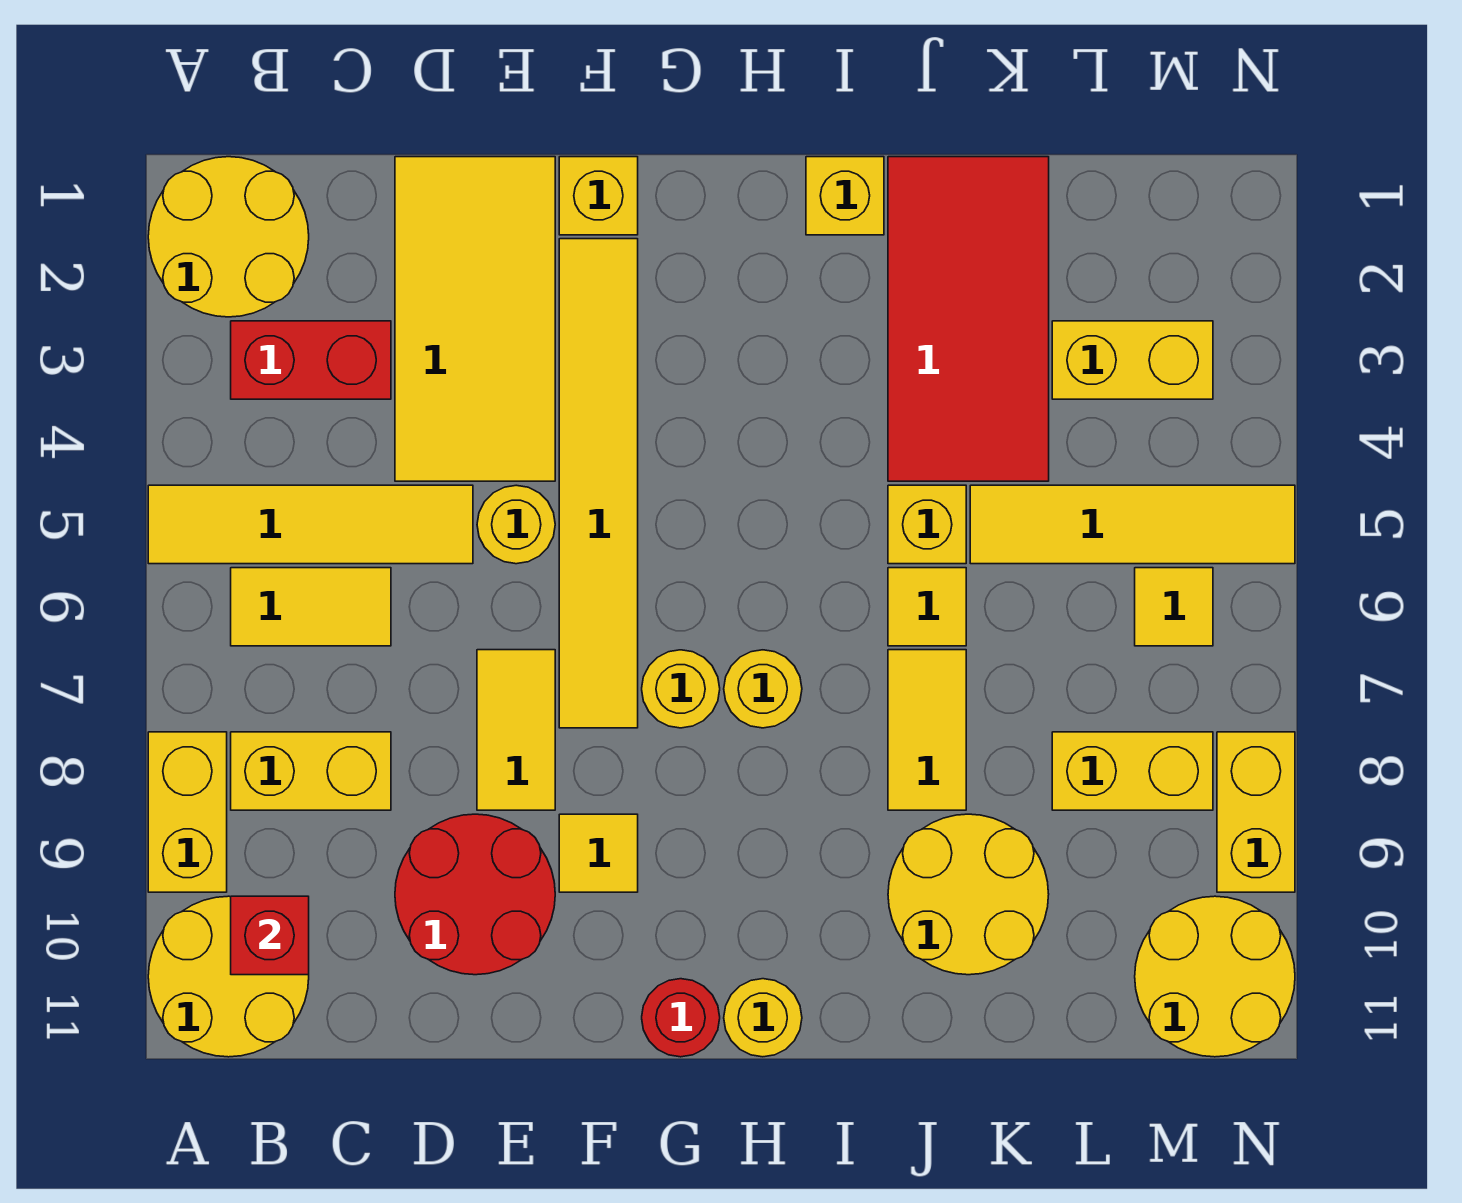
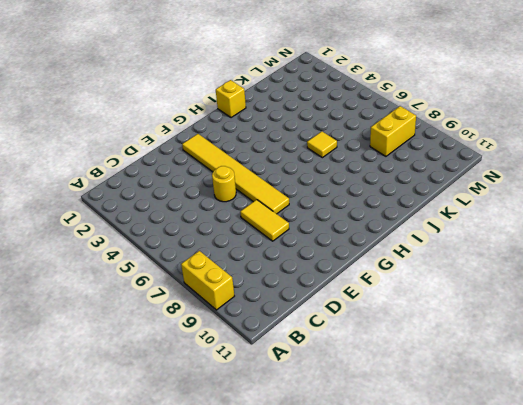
none -> yellow 2x2 round brick [148,157,309,317]
none -> yellow 1x4 tile [148,485,473,564]
none -> yellow 2x2 round brick [148,896,309,1057]
none -> red 1x2 brick [231,321,391,399]

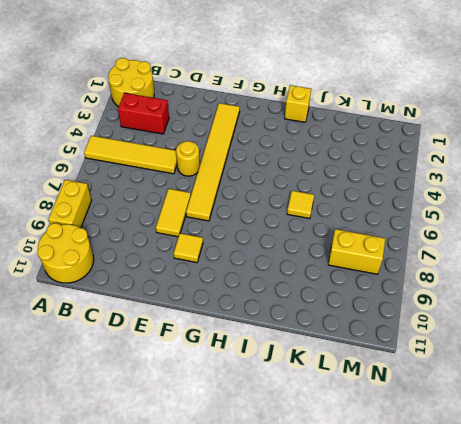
none -> yellow 1x2 tile [231,568,391,646]
none -> yellow 1x2 brick [231,732,391,810]
none -> yellow 2x4 tile [395,157,555,481]
none -> red 2x2 round brick [395,814,555,975]

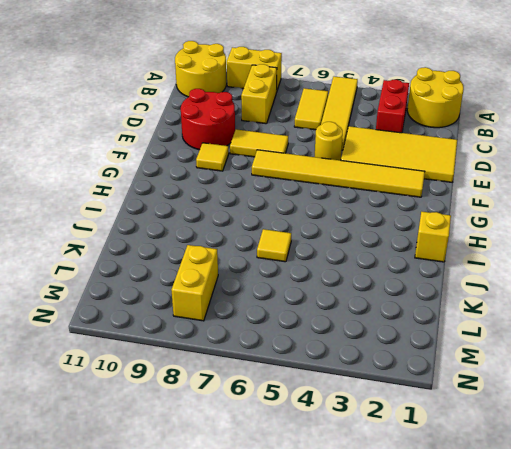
none -> yellow 1x1 brick [559,157,638,235]
none -> yellow 1x1 round brick [642,650,720,728]
none -> red 1x1 round brick [642,979,720,1057]
none -> yellow 1x1 round brick [724,650,802,728]

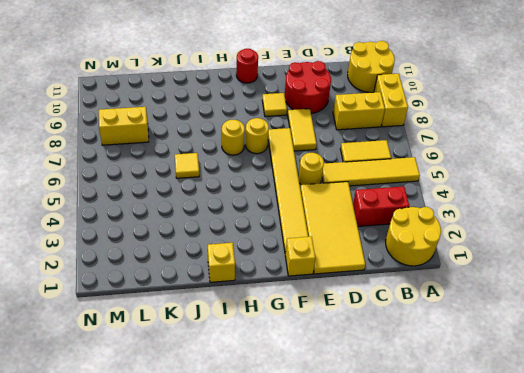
none -> yellow 1x1 round brick [724,979,802,1057]
none -> red 2x4 tile [888,157,1049,481]
none -> yellow 1x1 brick [888,485,966,564]
none -> yellow 1x2 tile [888,650,966,810]

